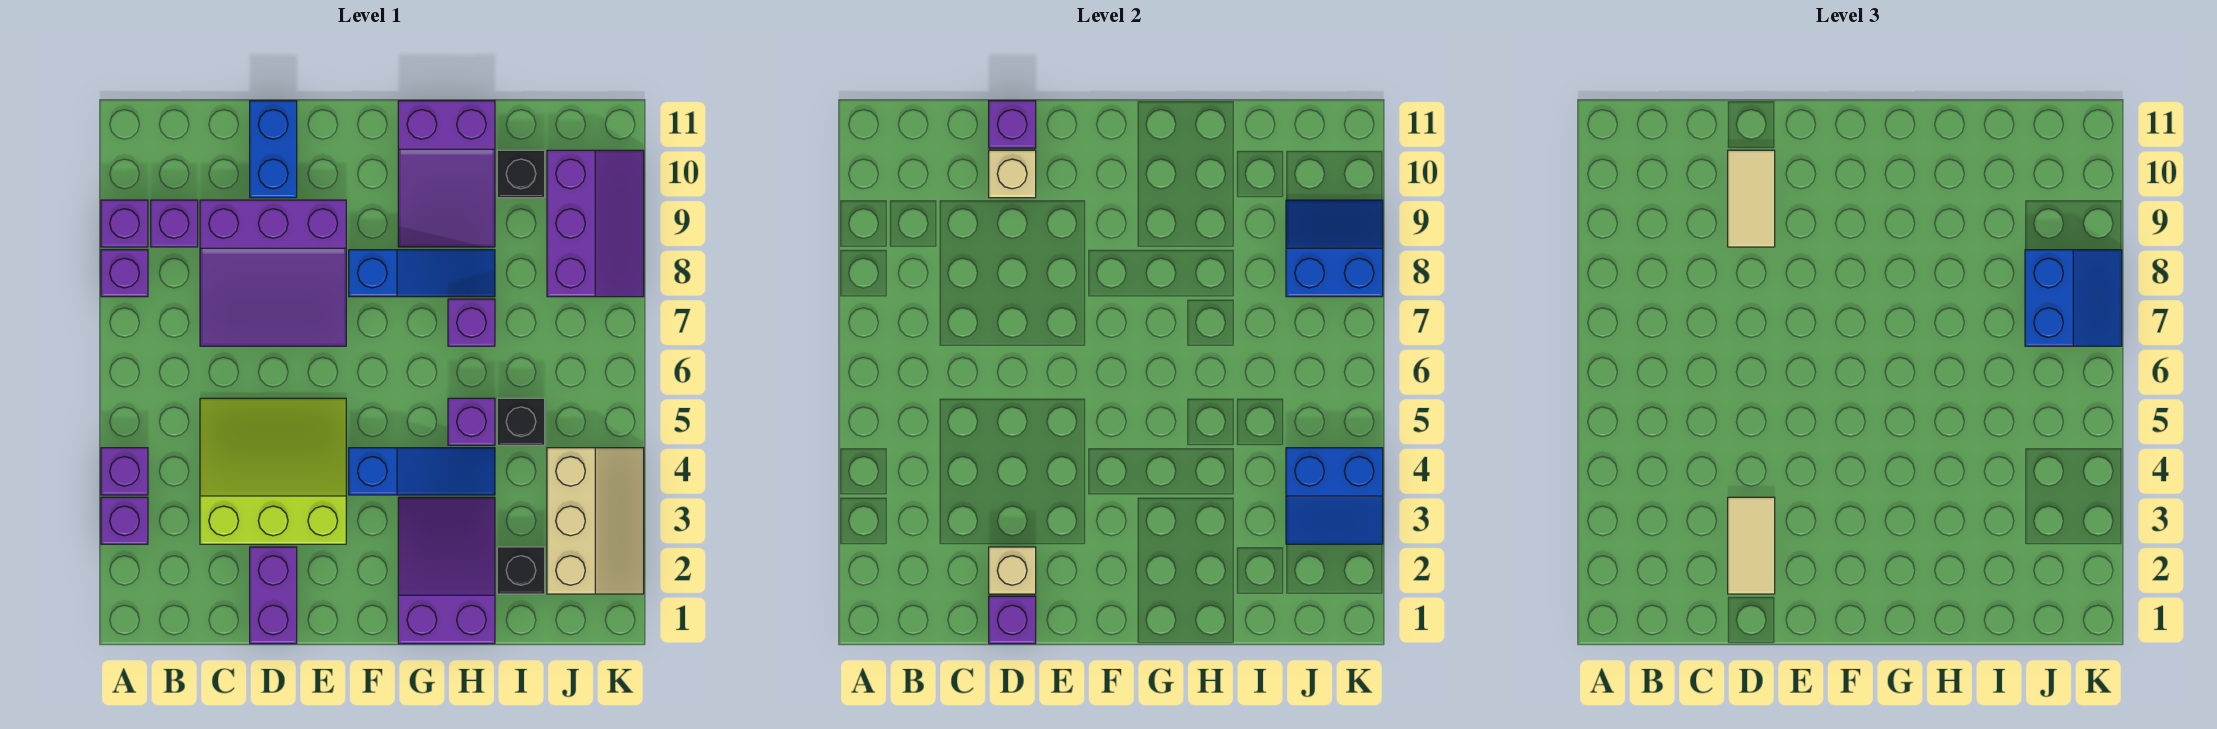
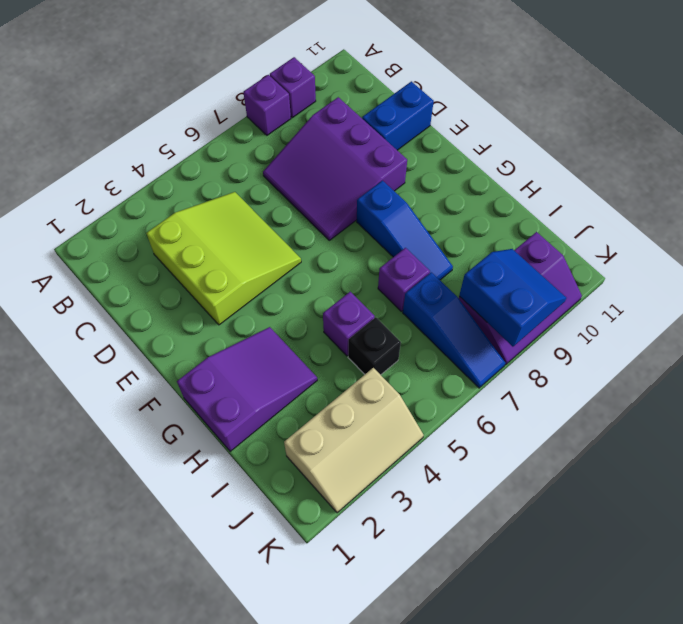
blue 1x3 slope [403,272,505,388] -> blue 1x3 slope moved to [349,448,495,495]
none -> purple 1x1 brick [101,497,148,544]
none -> purple 1x1 brick [101,448,148,495]
none -> purple 1x1 brick [151,200,198,247]

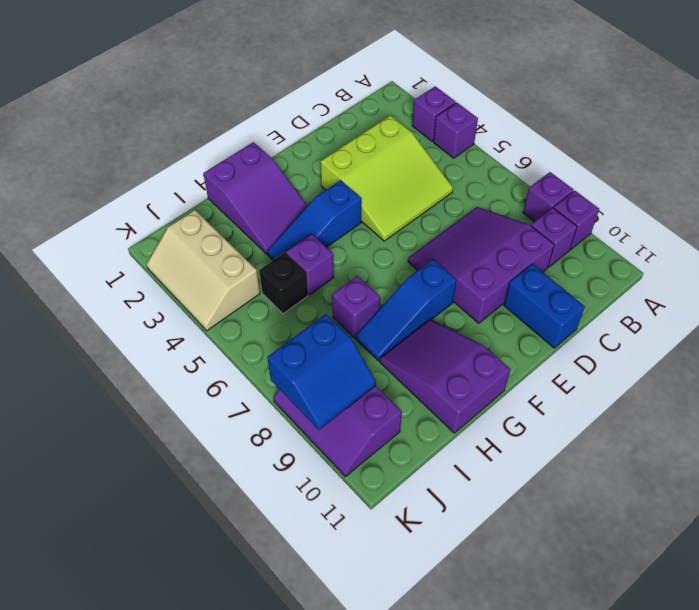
none -> purple 1x2 brick [250,547,297,644]
none -> black 1x1 brick [497,547,545,594]
none -> black 1x1 brick [497,150,545,198]

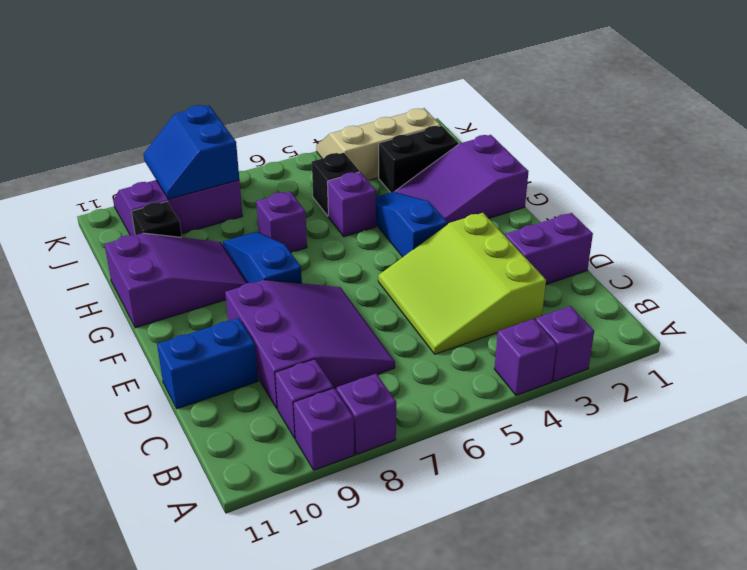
black 1x2 brick [379,126,458,192] -> black 1x1 brick [497,547,545,594]
none -> purple 1x1 brick [989,596,1036,644]
none -> tan 1x1 brick [989,547,1036,594]
none -> tan 1x1 brick [989,150,1036,198]

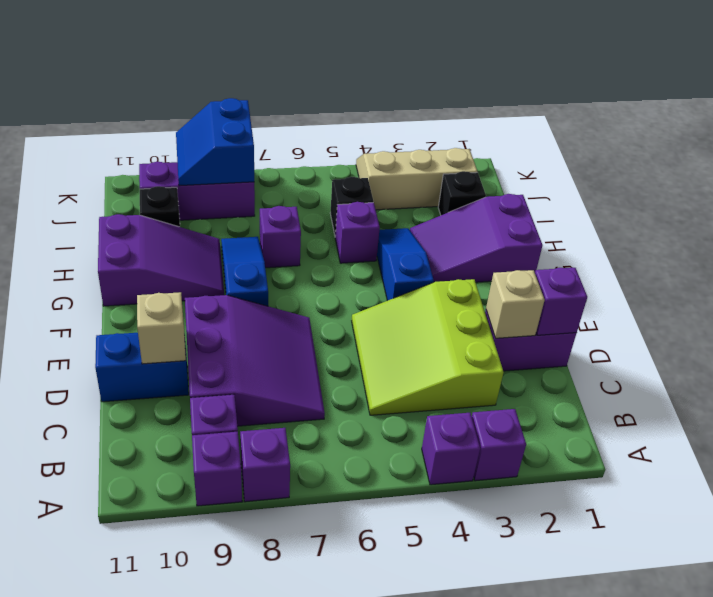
none -> purple 1x1 brick [989,101,1036,148]
none -> blue 2x2 slope [1286,448,1383,544]
none -> tan 1x2 tile [1728,497,1775,594]

